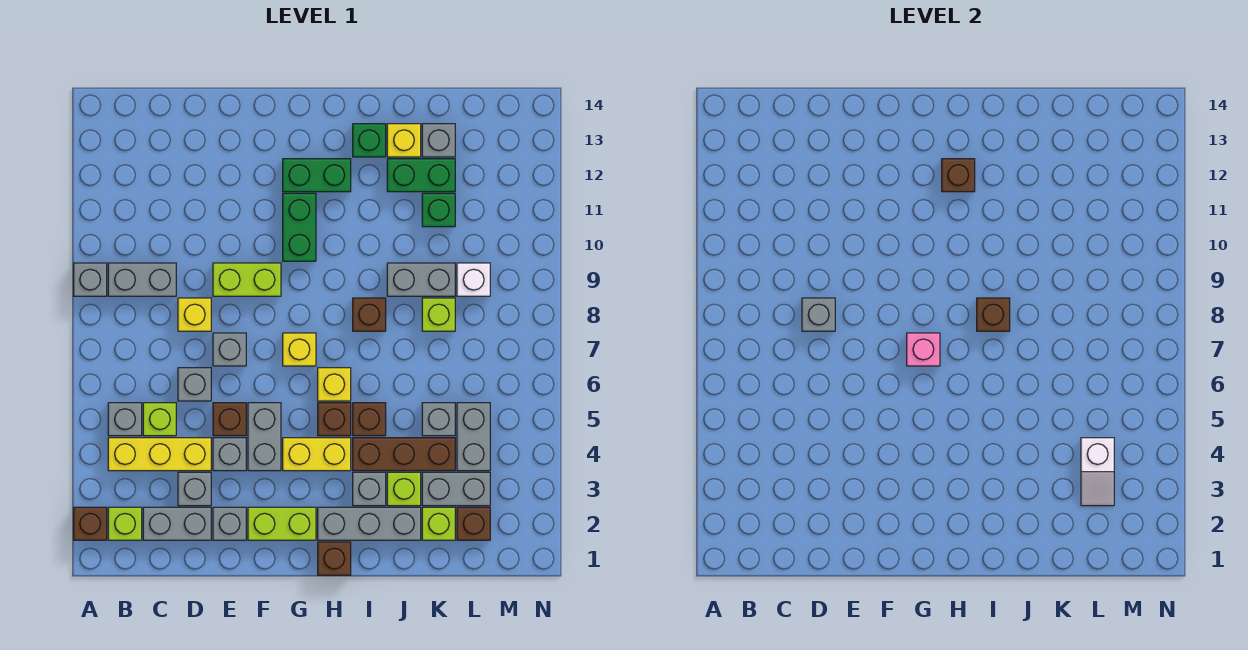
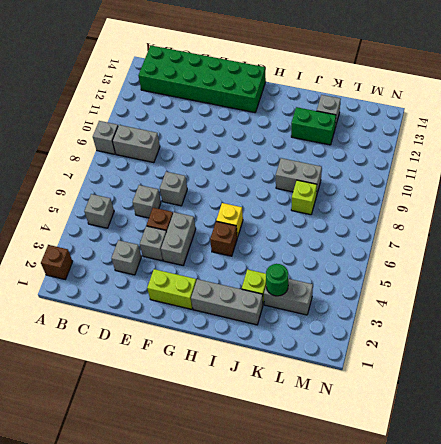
green 2x6 brick [138,46,266,113] -> none
green 1x1 round brick [266,264,288,296] -> none
none -> lime 1x1 brick [108,507,142,540]
none -> yellow 1x3 brick [108,438,211,471]
none -> grey 1x2 brick [143,507,211,540]
none -> lime 1x1 brick [143,403,176,436]

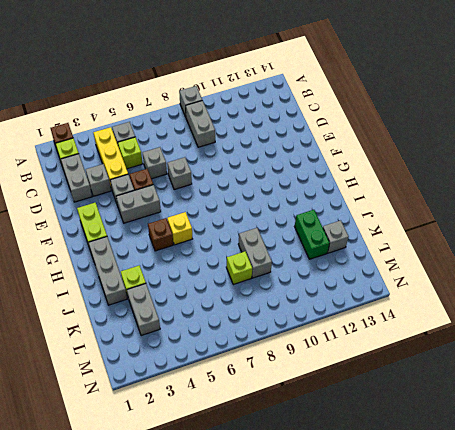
none -> yellow 1x1 brick [178,298,211,331]
none -> grey 1x1 brick [213,507,246,540]
none -> lime 1x2 brick [213,263,281,296]
none -> yellow 1x2 brick [283,438,351,471]

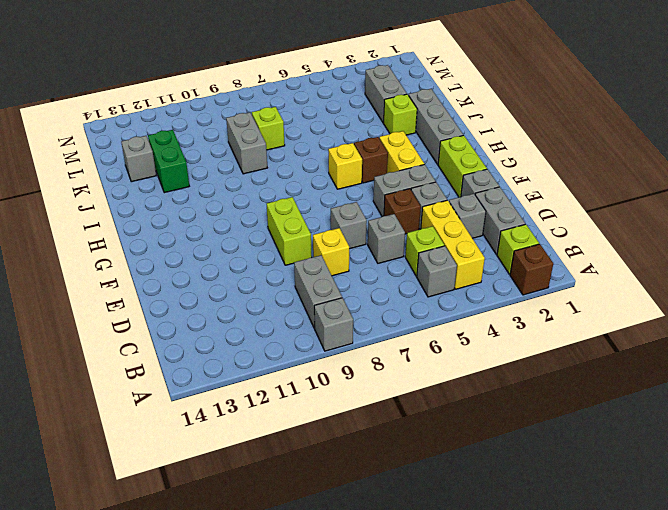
none -> yellow 1x1 brick [283,333,316,366]
none -> green 1x2 brick [283,193,316,261]
none -> green 1x2 brick [283,159,351,192]
none -> brown 1x1 brick [318,542,351,575]

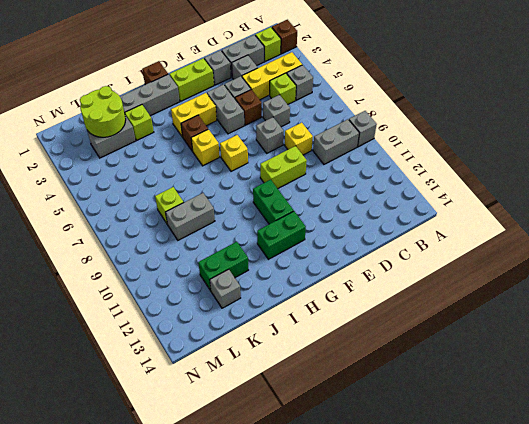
lime 2x2 round brick [80,86,126,137] -> white 1x2 slope [1081,438,1114,506]
none -> grey 1x1 brick [353,472,386,506]
none -> brown 1x3 brick [353,438,455,471]
none -> brown 1x1 brick [353,403,386,436]
none -> brown 1x1 brick [353,298,386,331]

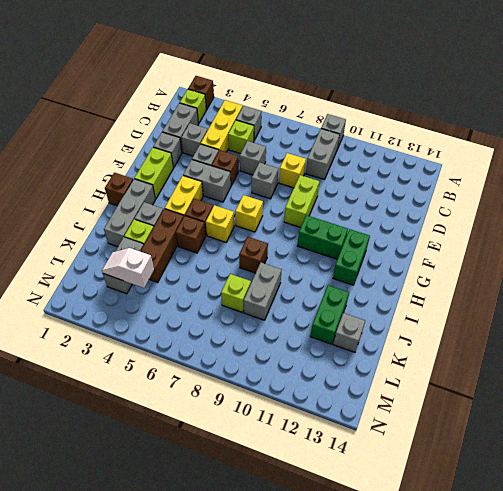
none -> green 1x1 brick [353,124,386,157]
none -> yellow 1x1 brick [387,124,421,157]
none -> lime 1x1 brick [422,507,455,540]
none -> grey 1x1 brick [422,403,455,436]

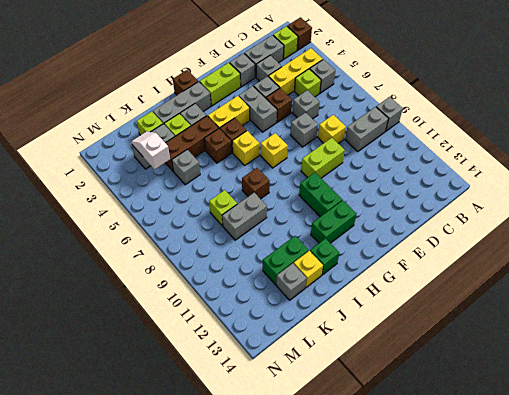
none -> green 1x1 brick [422,193,455,227]
none -> brown 1x1 brick [457,507,490,540]
none -> grey 1x2 brick [457,403,490,471]
none -> white 1x1 brick [457,263,490,296]

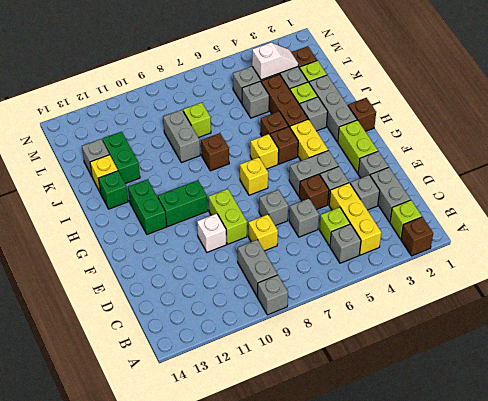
white 1x1 brick [197,214,227,252] -> white 1x1 brick moved to [457,263,490,296]
none -> green 1x1 brick [422,193,455,227]
none -> grey 1x1 brick [802,298,835,331]
none -> pink 1x1 brick [907,333,940,366]
none -> brown 1x1 brick [942,159,975,192]

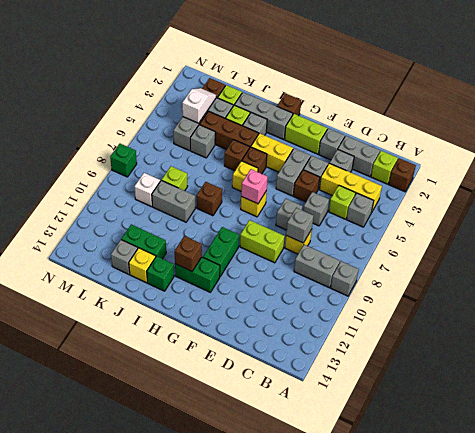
green 1x1 brick [110,144,137,177] -> green 1x1 brick moved to [422,193,455,227]
none -> brown 1x1 brick [977,298,1010,331]

